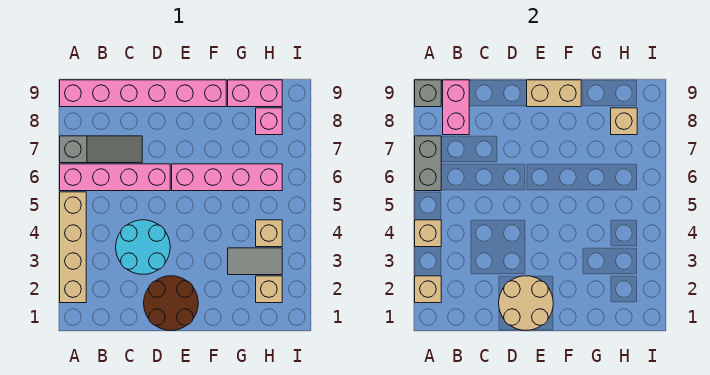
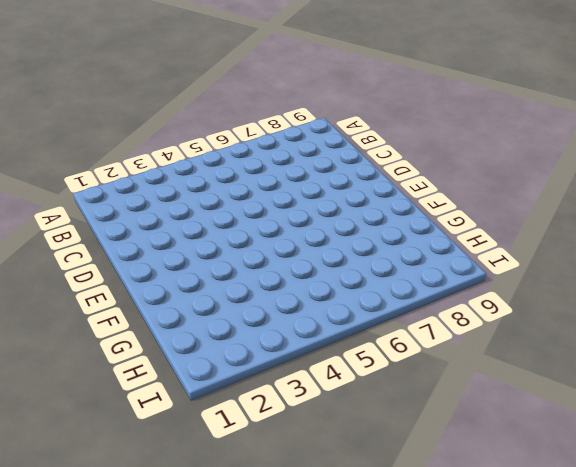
none -> tan 1x4 brick [60,192,86,303]
none -> pink 1x4 brick [60,164,170,191]
none -> grey 1x3 slope [60,136,142,163]

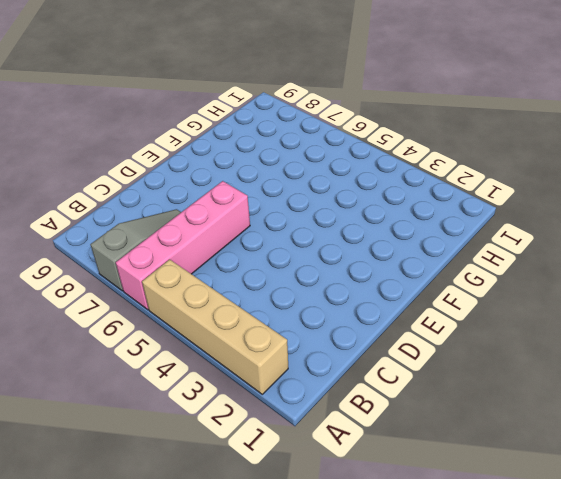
none -> pink 1x6 brick [60,80,226,107]
none -> cyan 2x2 round brick [116,220,170,274]
none -> brown 2x2 round brick [144,276,198,330]

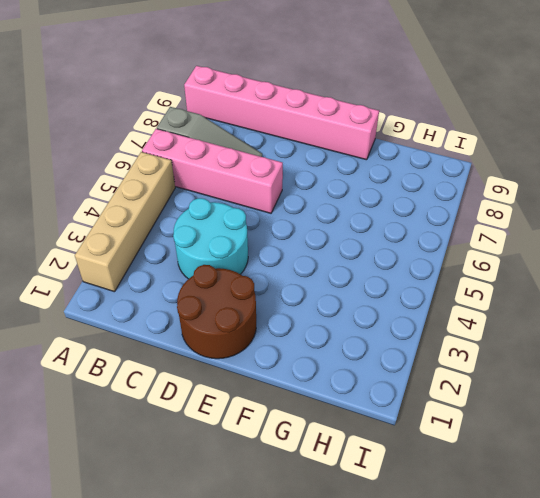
none -> pink 1x4 brick [172,164,282,191]
none -> grey 1x2 tile [228,248,282,275]
none -> pink 1x2 brick [228,80,282,107]

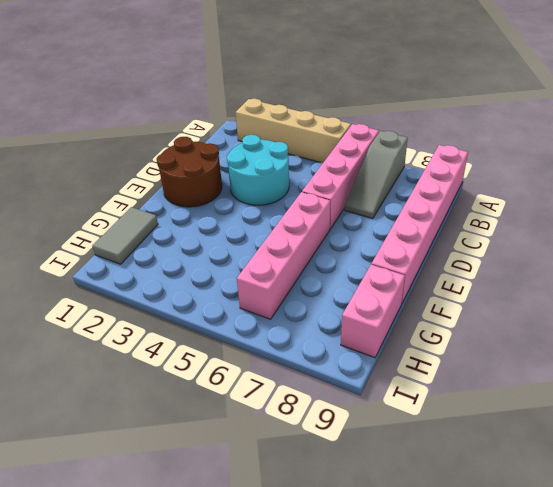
grey 1x2 tile [92,207,158,264] -> grey 1x2 tile moved to [228,248,282,275]
none -> tan 1x1 brick [256,276,282,303]
none -> tan 1x1 brick [256,220,282,247]
none -> pink 1x1 brick [256,108,282,135]

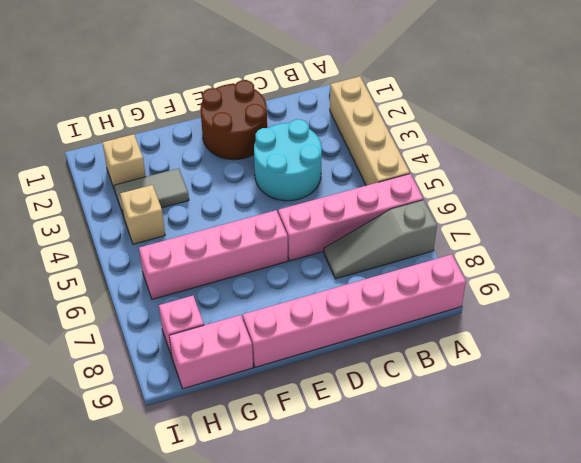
none -> tan 1x1 brick [415,276,441,303]
none -> tan 1x1 brick [415,220,441,247]
none -> grey 1x2 brick [415,136,441,191]

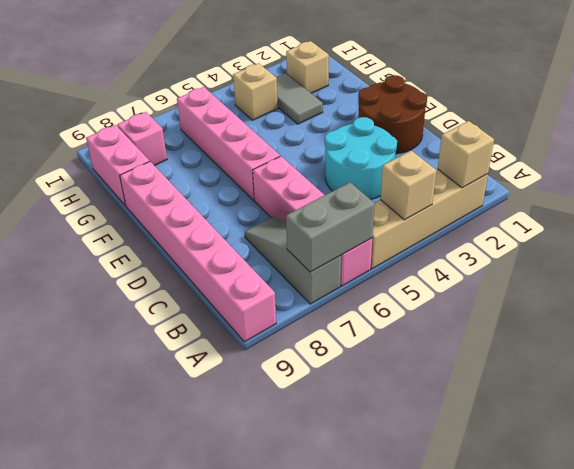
none -> grey 1x1 brick [415,80,441,107]
none -> pink 1x2 brick [443,80,469,135]
none -> tan 2x2 round brick [499,276,553,330]

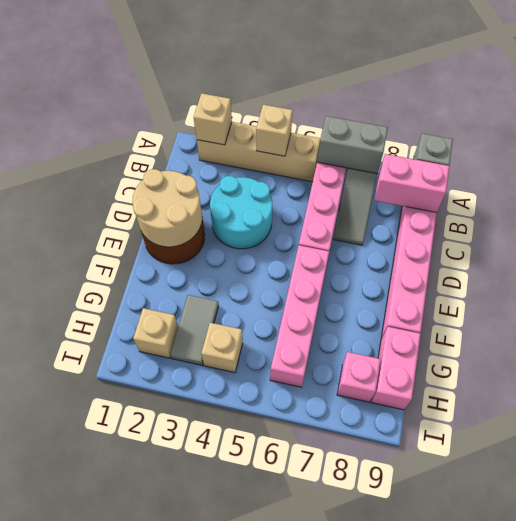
none -> tan 1x2 brick [527,80,581,107]
none -> tan 1x1 brick [611,108,637,135]

